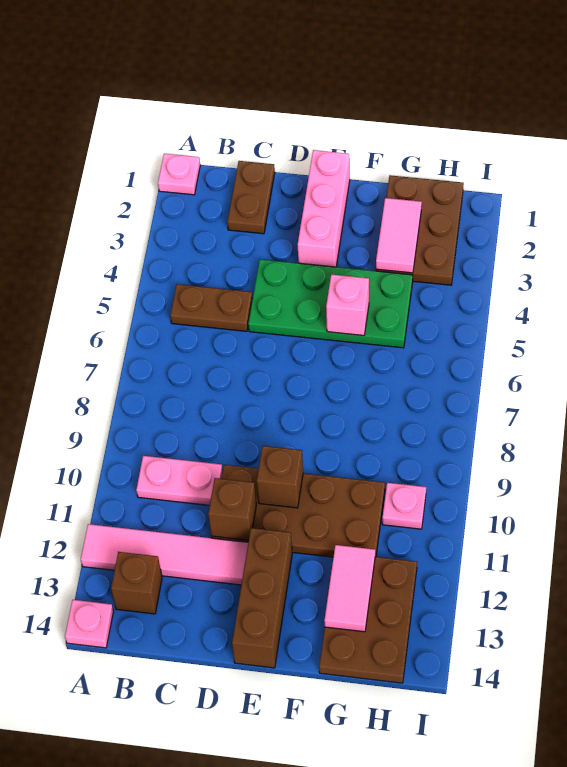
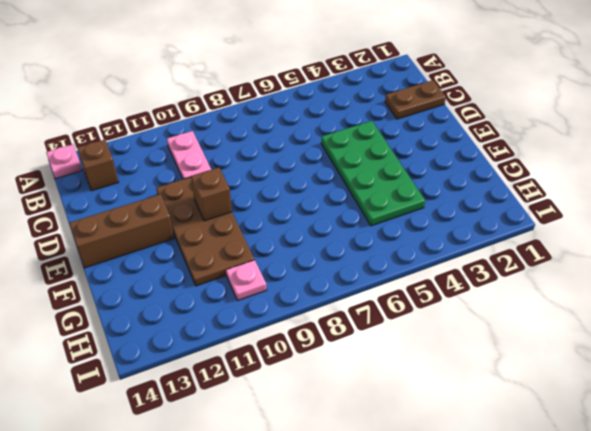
none -> pink 1x1 plate [158,154,200,195]
none -> pink 1x4 tile [81,524,248,585]
none -> brown 1x2 plate [170,284,253,331]

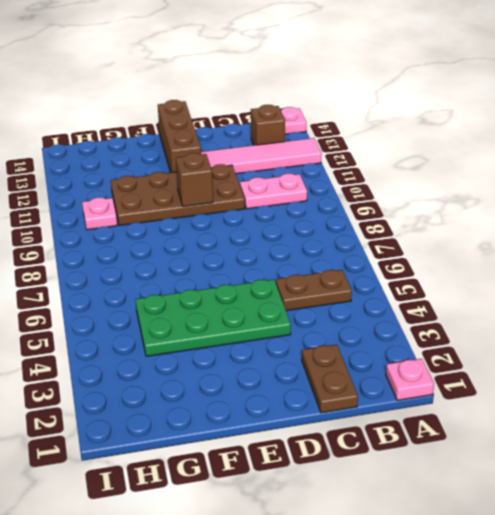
none -> pink 1x3 brick [298,150,350,267]
none -> brown 2x3 plate [376,175,464,285]
none -> brown 2x3 plate [319,557,417,683]

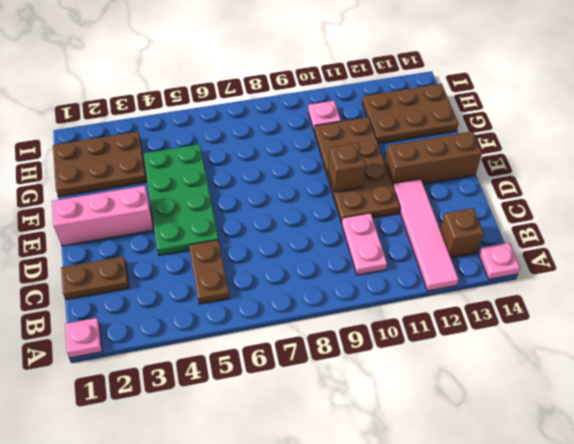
none -> brown 1x1 brick [208,478,256,540]
none -> pink 1x1 brick [326,274,369,335]
none -> pink 1x2 tile [376,198,422,273]

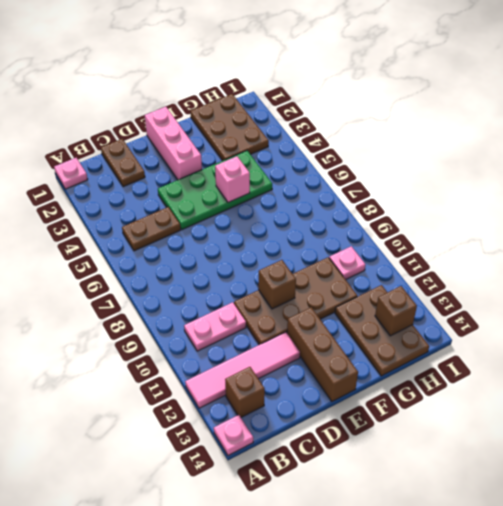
brown 1x1 brick [375,286,417,336] -> brown 1x1 brick moved to [208,478,256,540]
none -> pink 1x2 tile [376,198,422,273]
none -> pink 1x2 tile [324,545,375,632]

